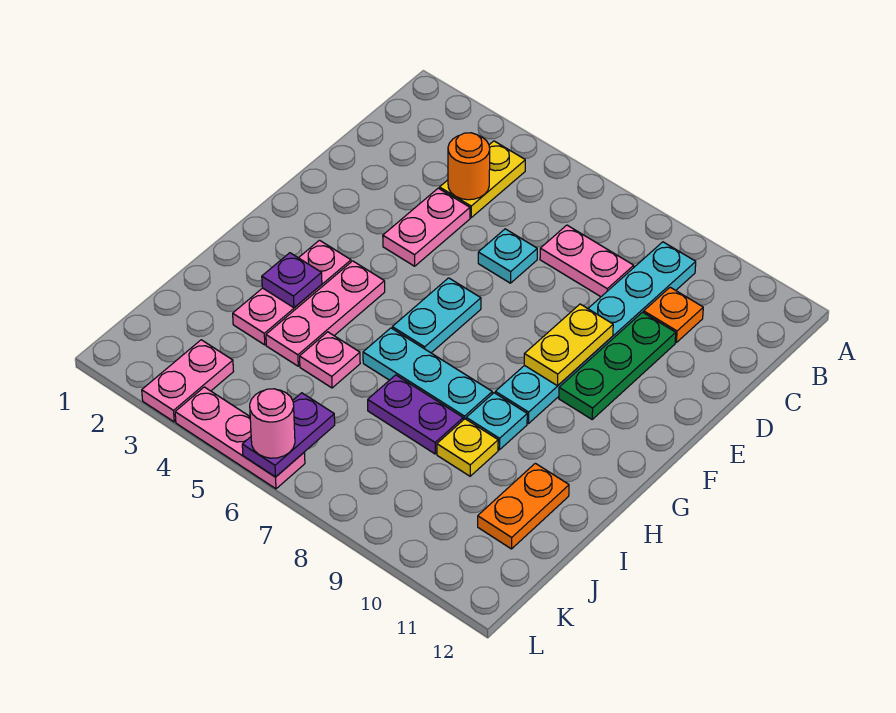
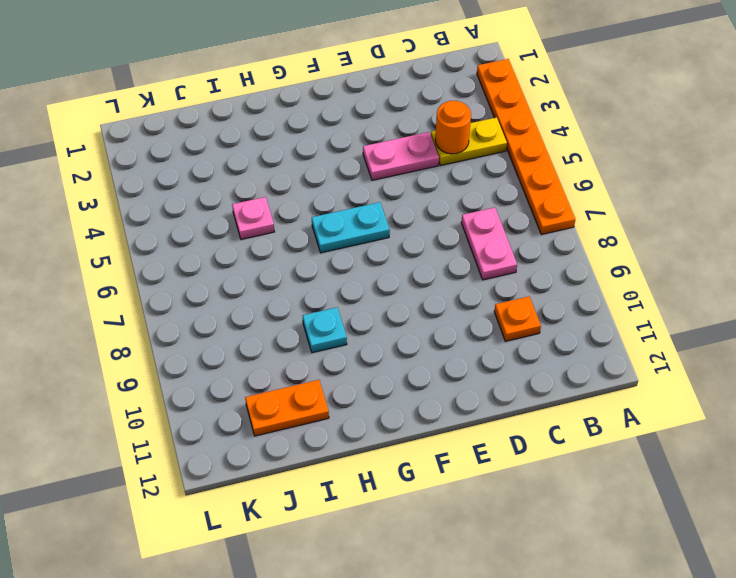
orange 1x6 plate [477,59,575,235] -> none
none -> cyan 1x6 plate [495,242,696,424]
none -> cyan 1x1 plate [478,229,537,283]
none -> green 1x3 plate [559,312,676,419]

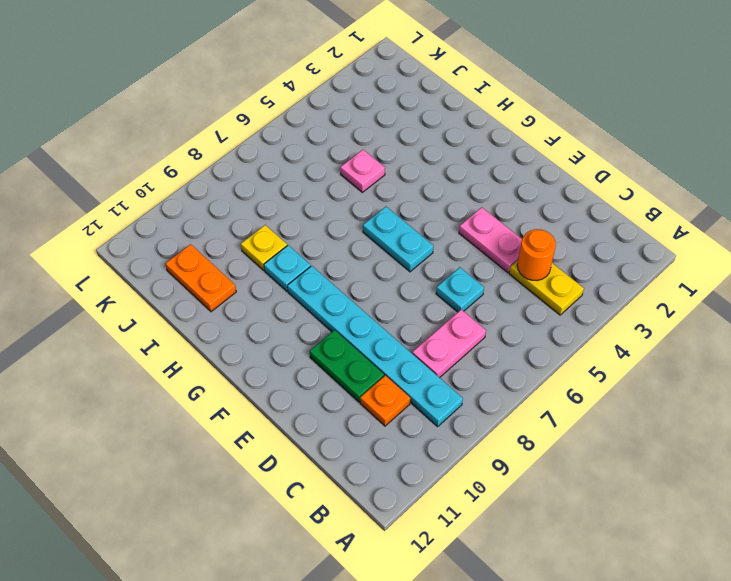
green 1x2 plate [310,330,384,402] -> green 1x3 plate [559,312,676,419]
none -> pink 1x3 plate [233,240,351,345]
none -> pink 1x3 plate [266,261,385,366]
none -> cyan 1x3 plate [363,328,492,420]

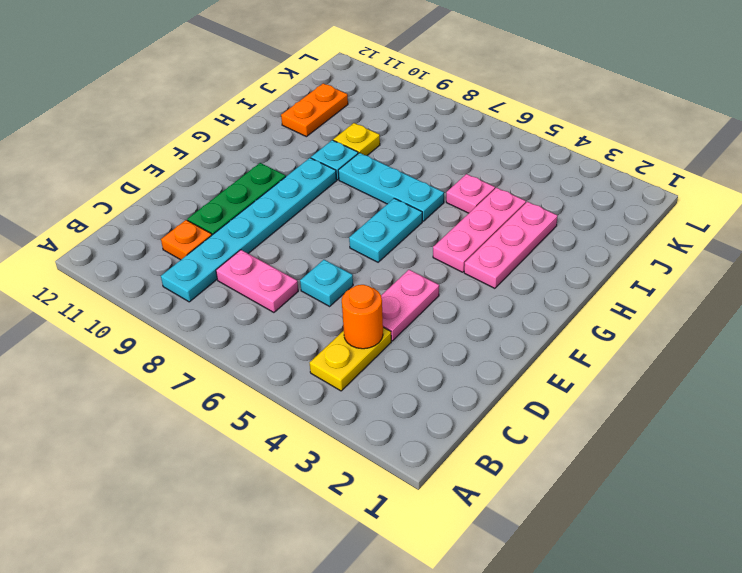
none -> purple 1x2 plate [368,375,463,454]
none -> pink 1x2 plate [142,340,234,422]
none -> pink 1x3 plate [175,387,305,489]

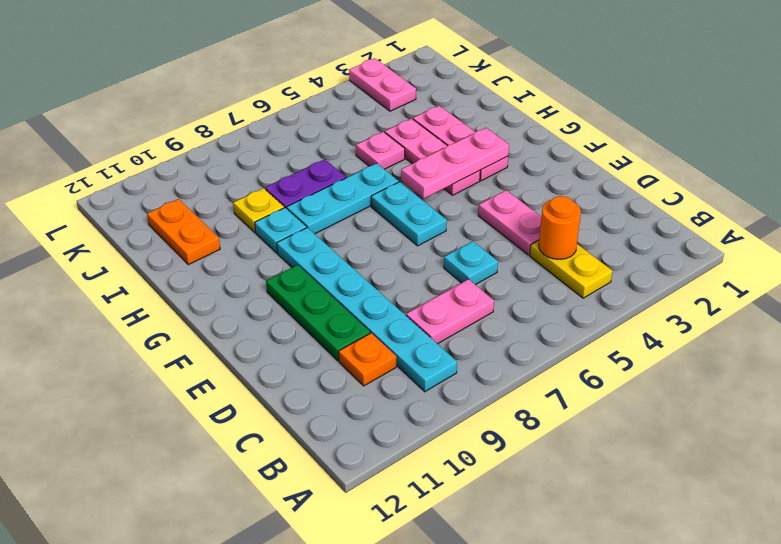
pink 1x3 plate [401,128,509,198] -> pink 1x3 plate moved to [175,387,305,489]
none -> yellow 1x2 plate [524,304,613,386]
none -> purple 1x1 plate [262,253,322,308]
none -> purple 1x2 plate [242,393,335,477]

